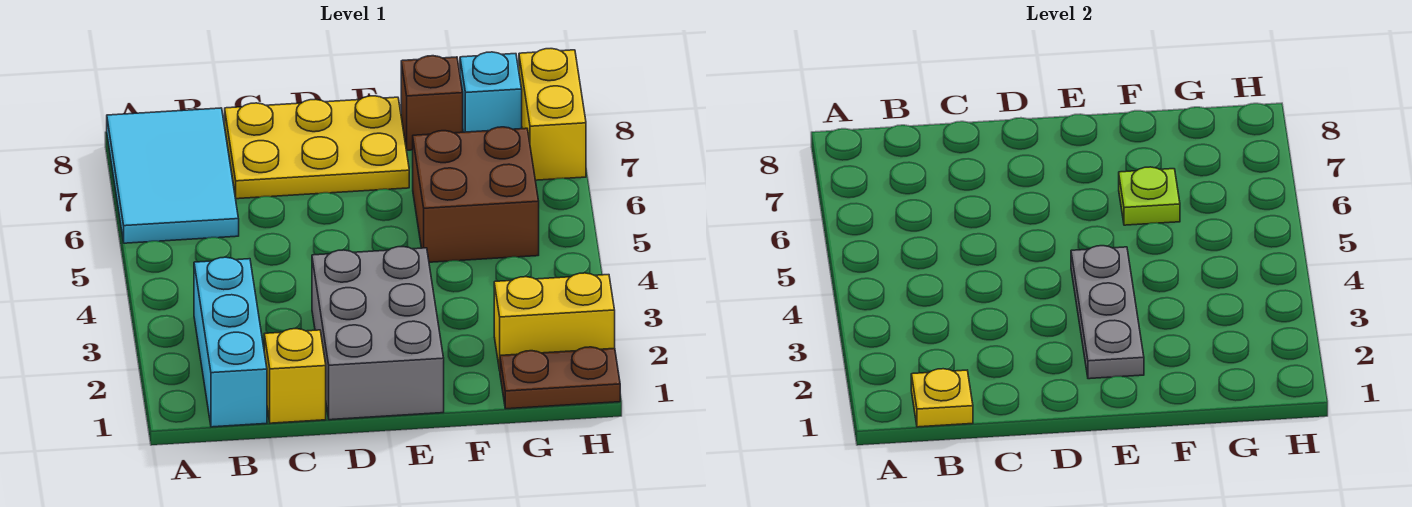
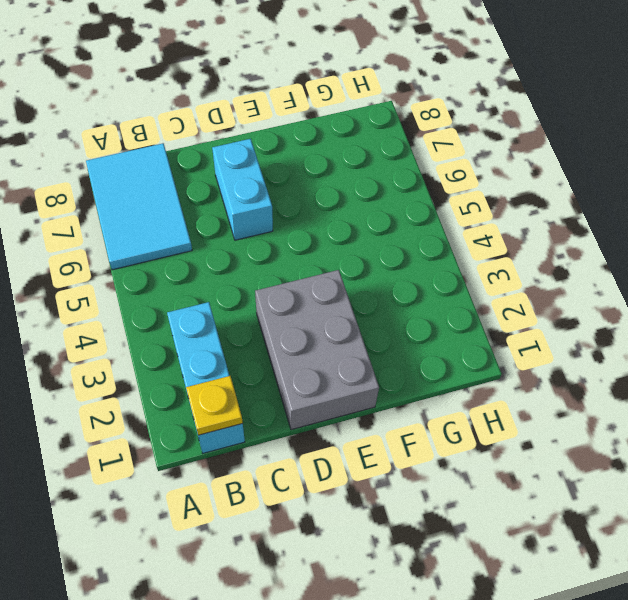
cyan 1x2 brick [212,139,273,240] -> yellow 2x3 plate [225,96,409,199]
none -> yellow 1x1 brick [264,329,326,423]
none -> brown 2x2 brick [413,127,539,262]
none -> brown 1x1 brick [401,56,463,150]

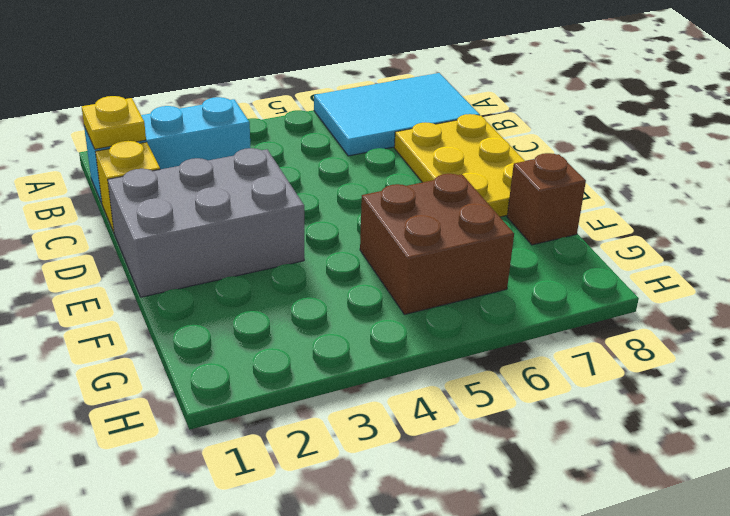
none -> brown 1x2 plate [500,347,620,409]
none -> yellow 1x2 brick [494,273,615,370]
none -> cyan 1x1 brick [460,52,522,132]

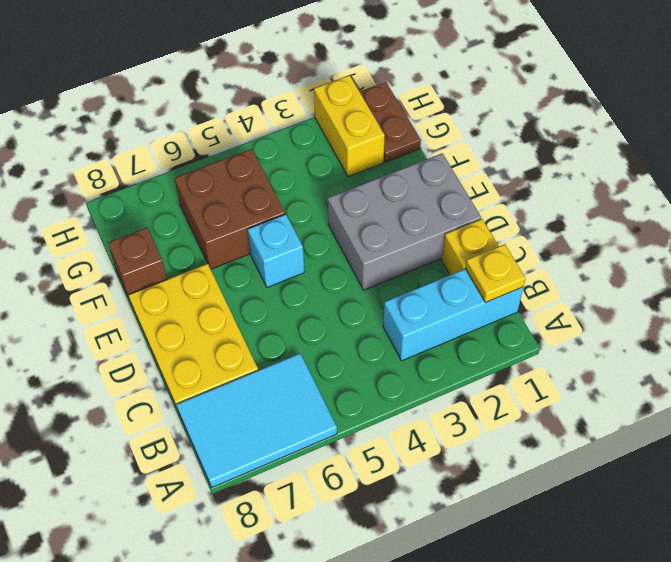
cyan 1x1 brick [248,214,304,287] -> cyan 1x1 brick moved to [460,52,522,132]
none -> yellow 1x2 brick [519,49,586,180]
none -> grey 1x3 plate [1071,246,1144,379]
none -> lime 1x1 plate [1119,167,1180,225]

